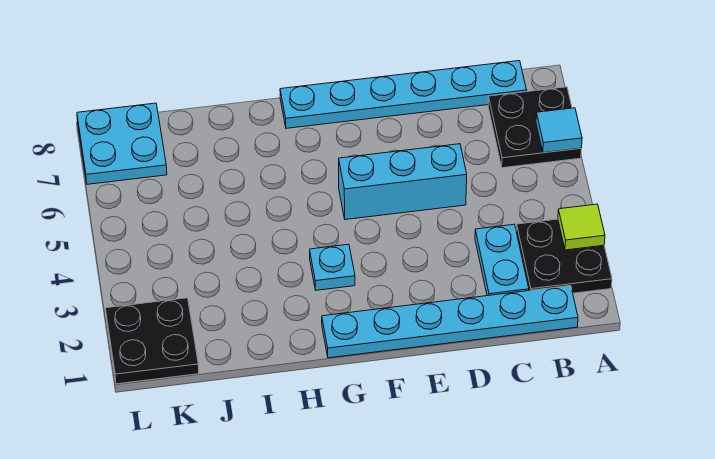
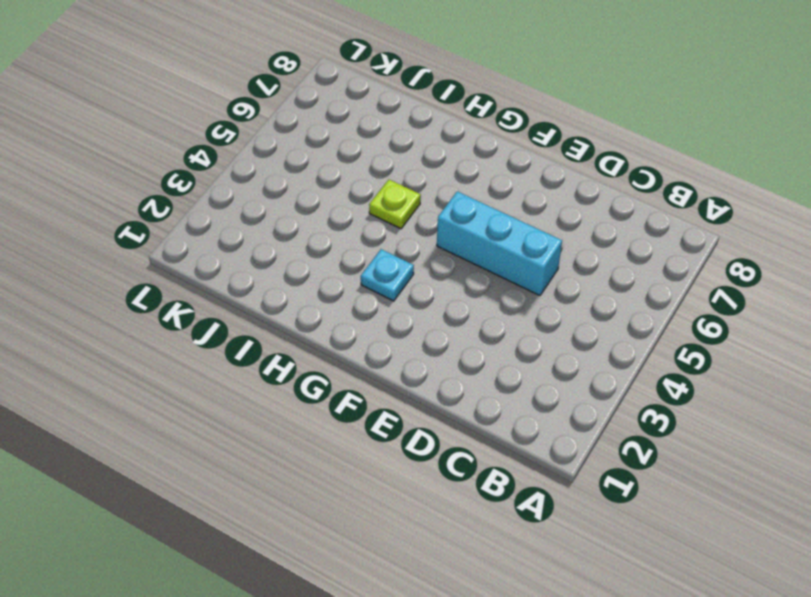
lime 1x1 plate [369,180,421,229] -> none
none -> black 2x2 plate [516,219,612,293]
none -> black 2x2 plate [488,87,582,168]

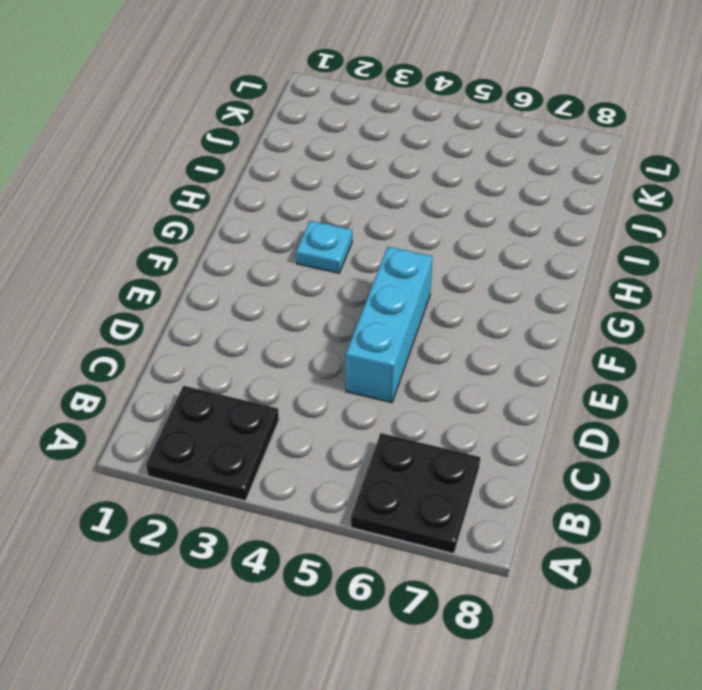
none -> cyan 1x6 plate [322,286,578,358]
none -> cyan 1x6 plate [280,61,527,128]

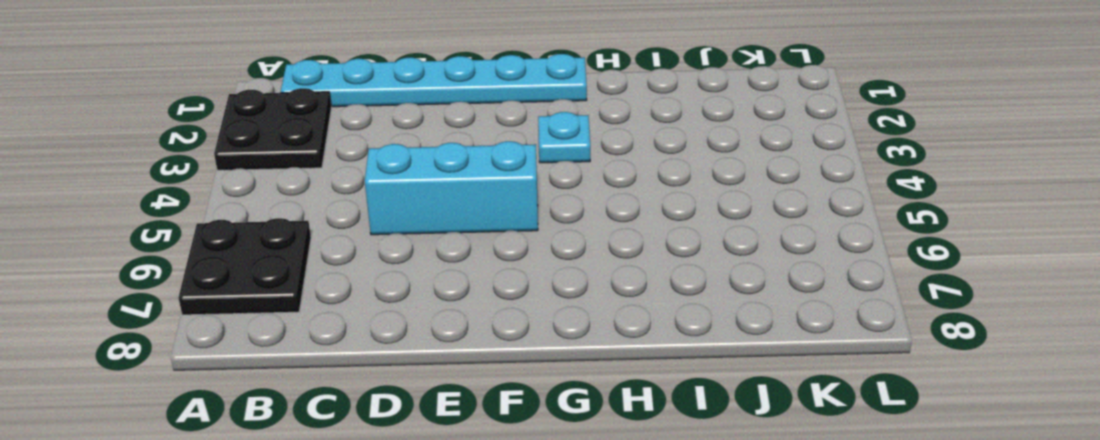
none -> cyan 1x6 plate [280,61,527,128]
none -> cyan 1x2 plate [475,224,529,296]

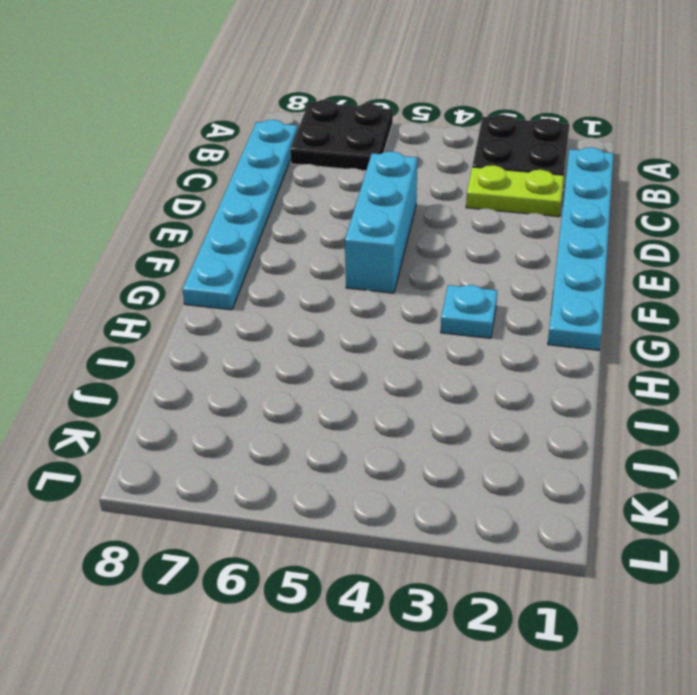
lime 1x2 plate [466,165,564,217] -> cyan 1x2 plate [475,224,529,296]
none -> black 2x2 plate [106,298,199,384]
none -> cyan 2x2 plate [77,103,167,184]

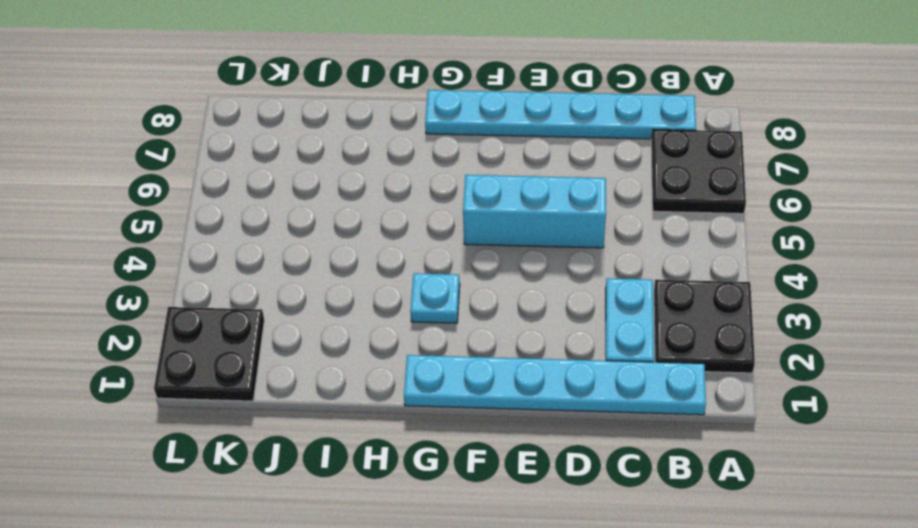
none -> cyan 2x2 plate [77,103,167,184]
none -> lime 1x1 tile [558,204,605,250]

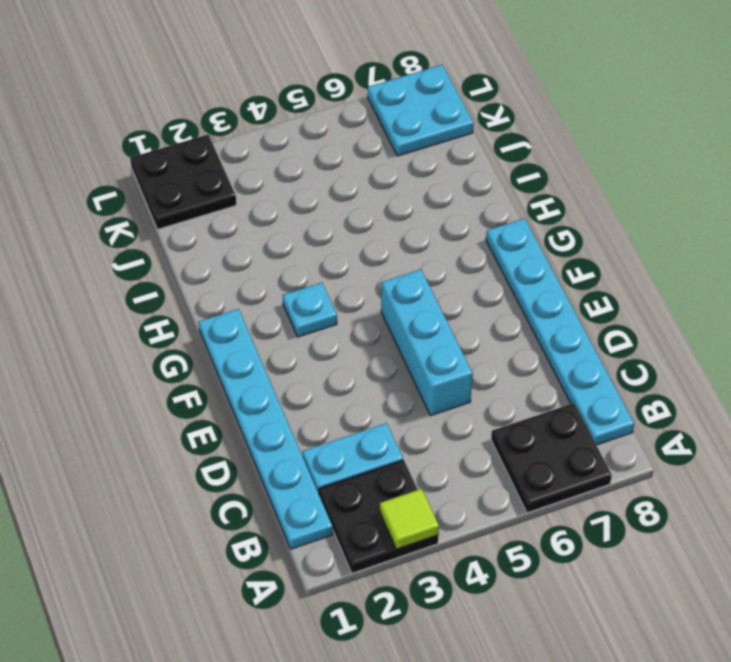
none -> cyan 1x1 tile [536,108,582,153]

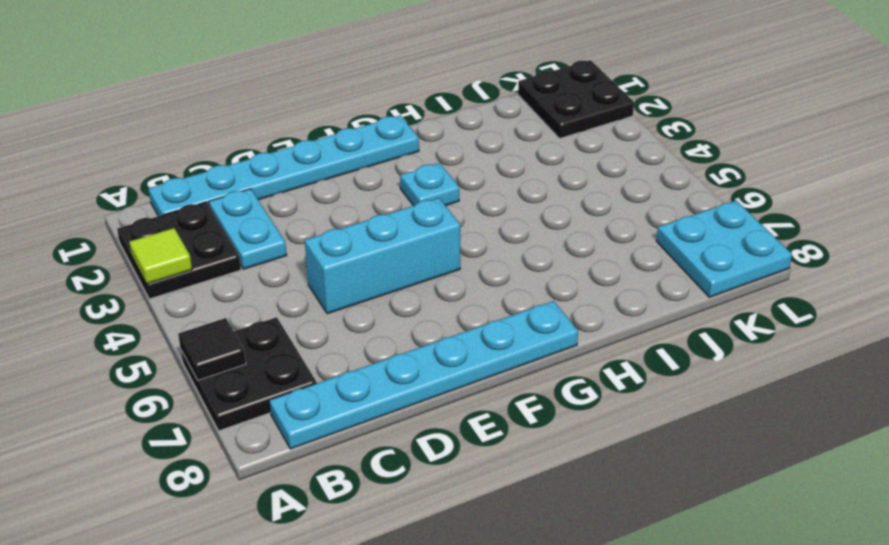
black 1x1 tile [178,318,246,380] -> cyan 1x1 tile [536,108,582,153]

